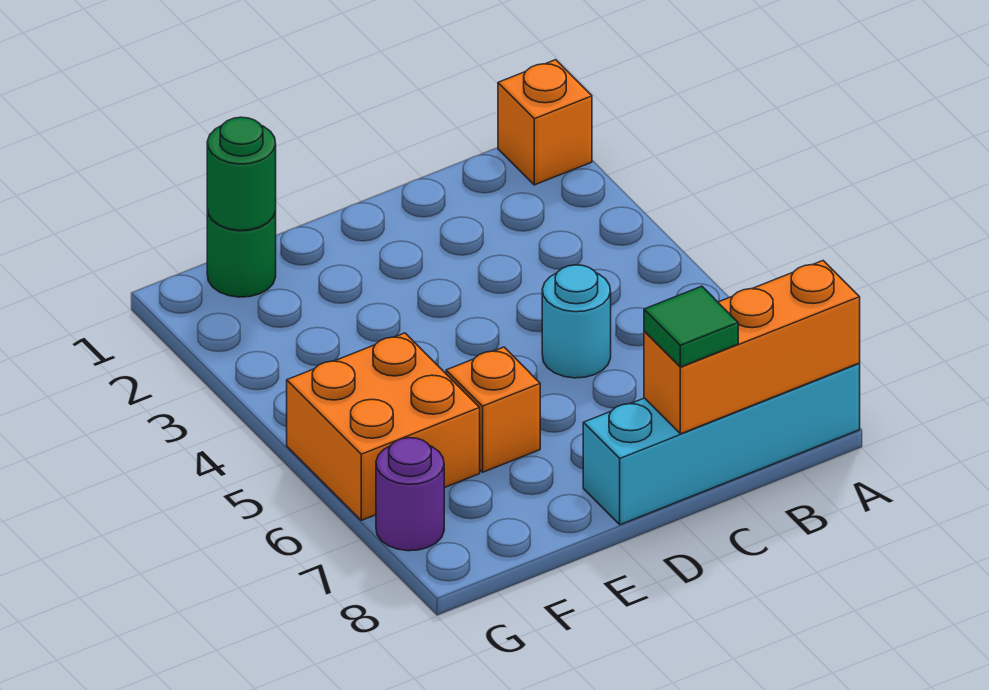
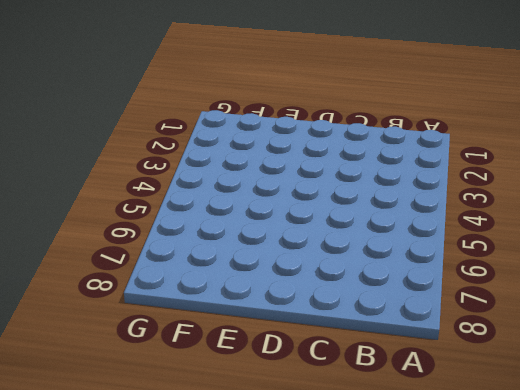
none -> orange 1x1 brick [498,60,592,185]
none -> cyan 1x4 brick [583,363,860,525]

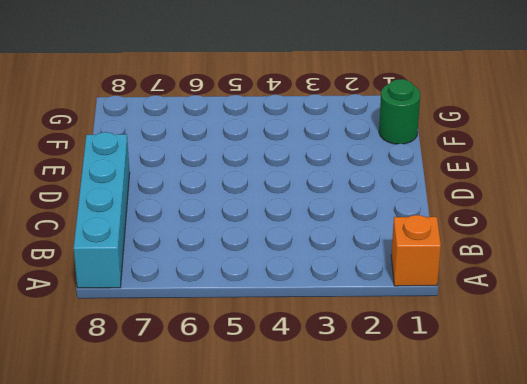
none -> cyan 1x1 round brick [542,265,611,378]
none -> orange 1x1 brick [446,347,540,472]

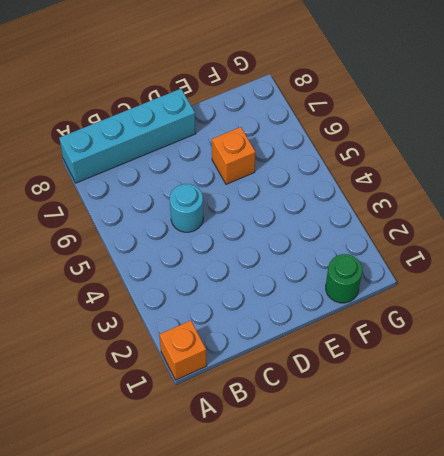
none -> orange 2x2 brick [287,333,480,520]
none -> purple 1x1 round brick [376,438,444,551]

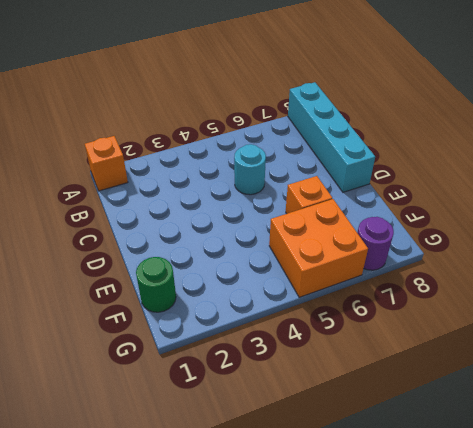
none -> orange 1x3 brick [644,261,860,434]
none -> green 1x1 round brick [207,117,276,230]

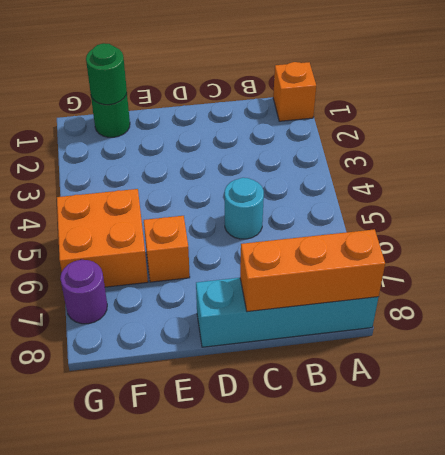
none -> green 1x1 tile [644,286,738,367]

